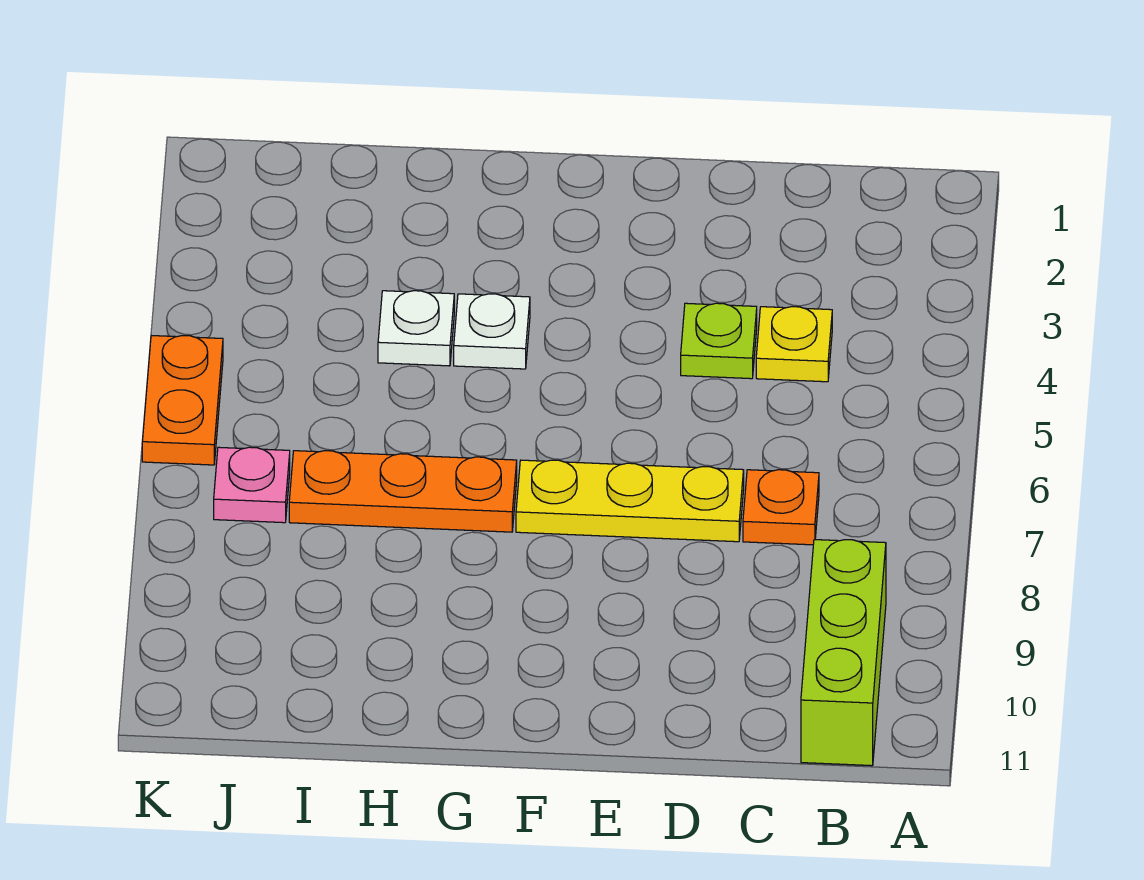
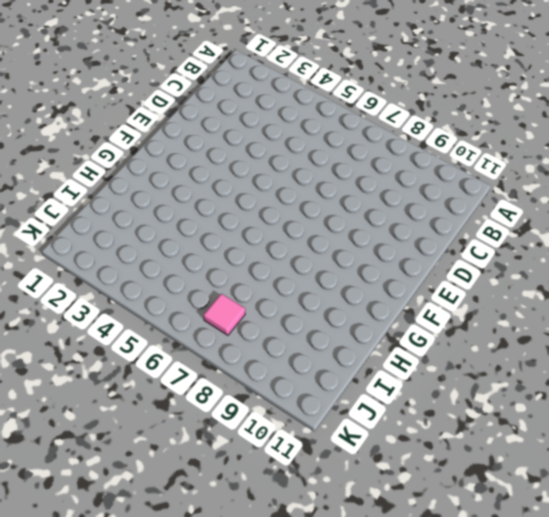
pink 1x1 tile [204,294,245,335] -> pink 1x1 plate [214,447,290,523]
none -> lime 1x3 brick [801,540,886,766]
none -> yellow 1x1 plate [756,307,832,382]

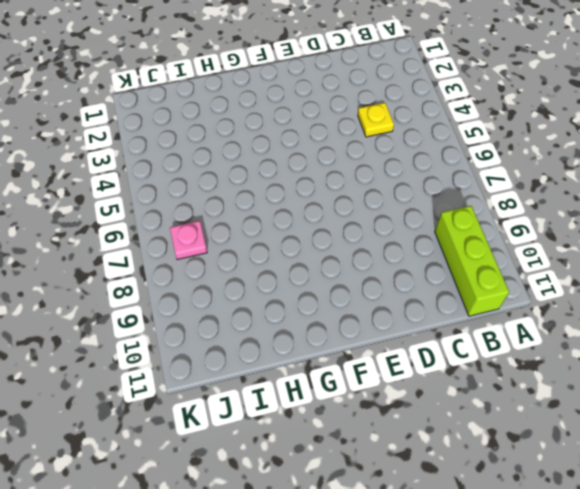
none -> orange 1x1 plate [743,470,819,545]
none -> lime 1x1 plate [681,303,757,379]

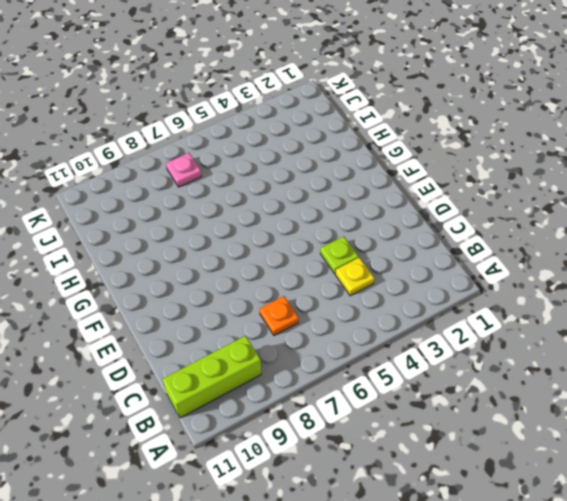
none -> yellow 1x3 plate [516,460,744,542]
none -> white 1x1 plate [454,294,530,369]

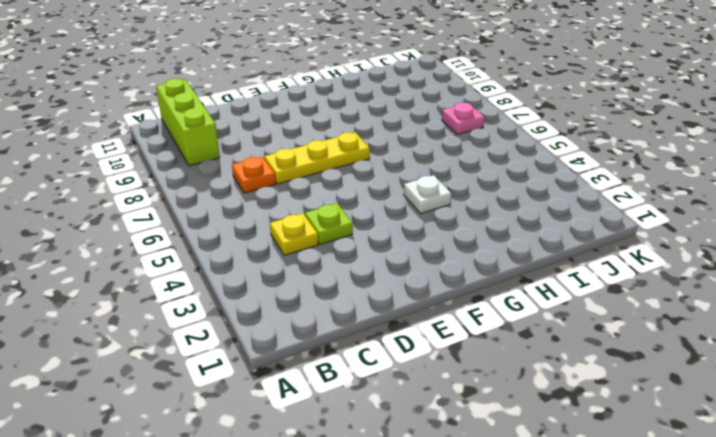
none -> orange 1x3 plate [289,451,517,532]
none -> white 1x1 plate [378,291,454,366]

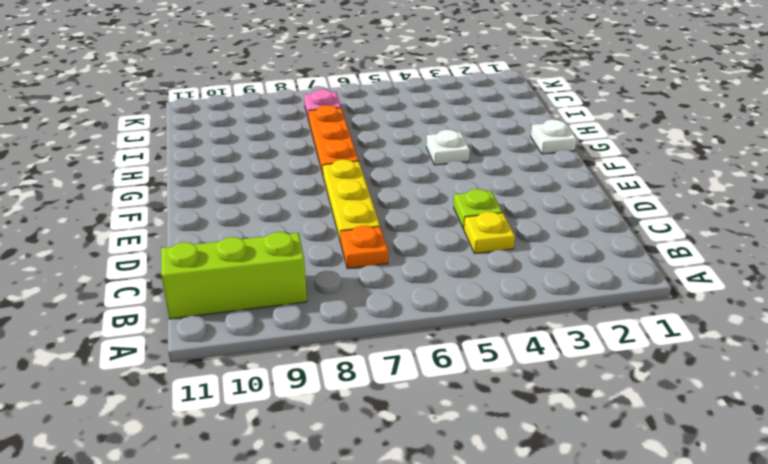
white 1x1 plate [531,119,577,154] -> white 1x1 plate moved to [378,291,454,366]
none -> orange 1x2 plate [142,336,223,465]

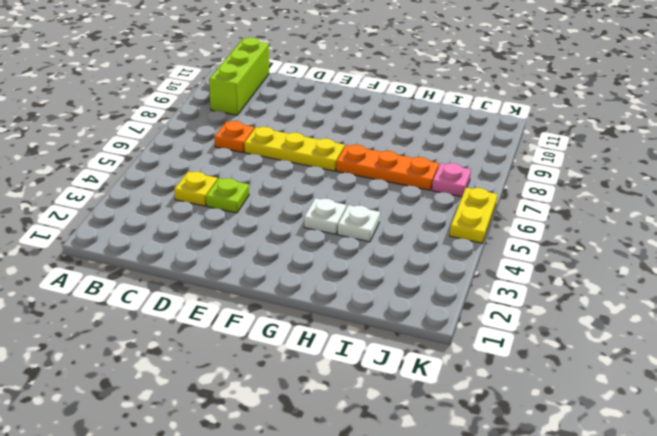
yellow 1x2 plate [450,188,497,243] -> orange 1x2 plate [142,336,223,465]

